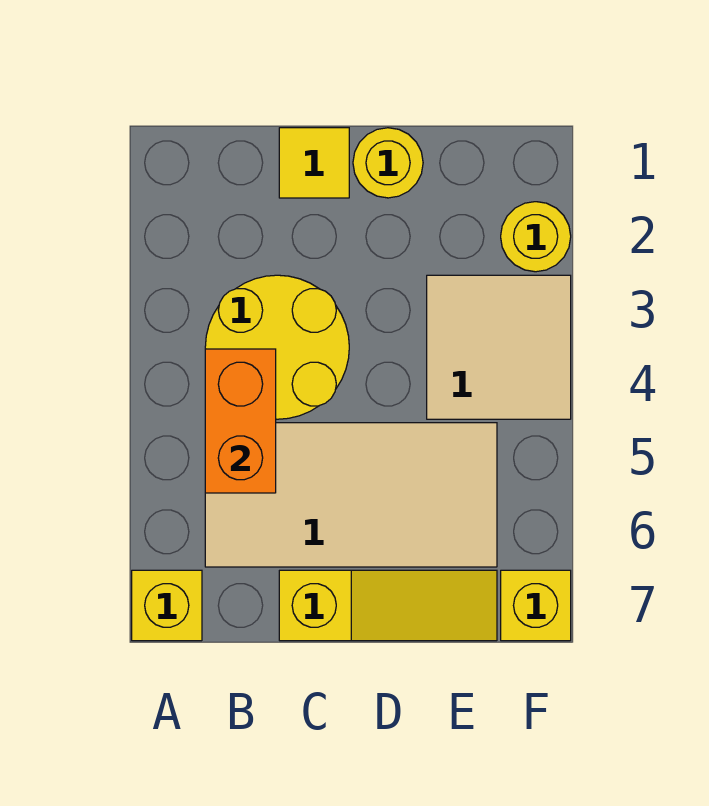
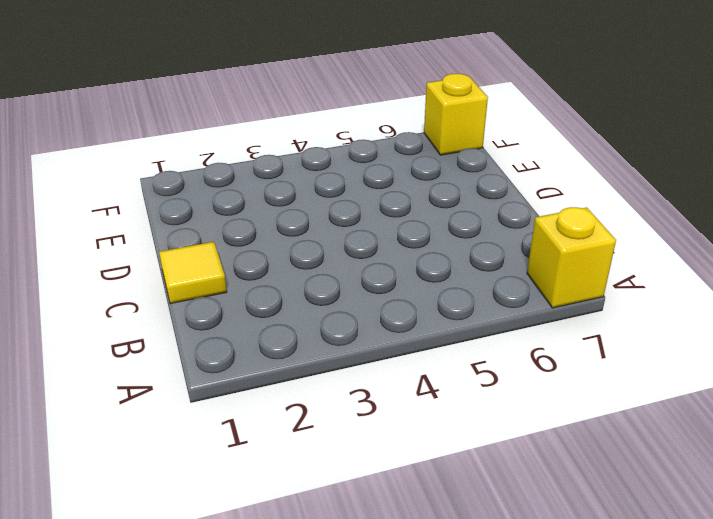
none -> yellow 2x2 round brick [205,275,349,419]
none -> tan 2x4 tile [205,423,497,567]

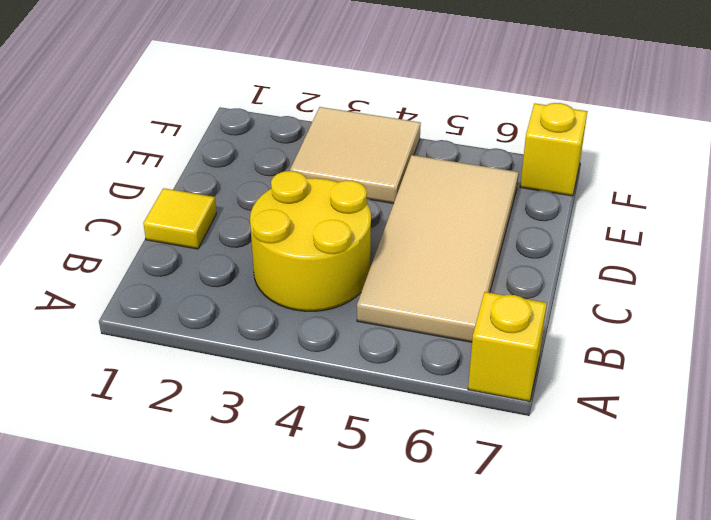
none -> yellow 1x3 slope [279,570,497,641]
none -> yellow 1x1 round brick [353,128,423,198]

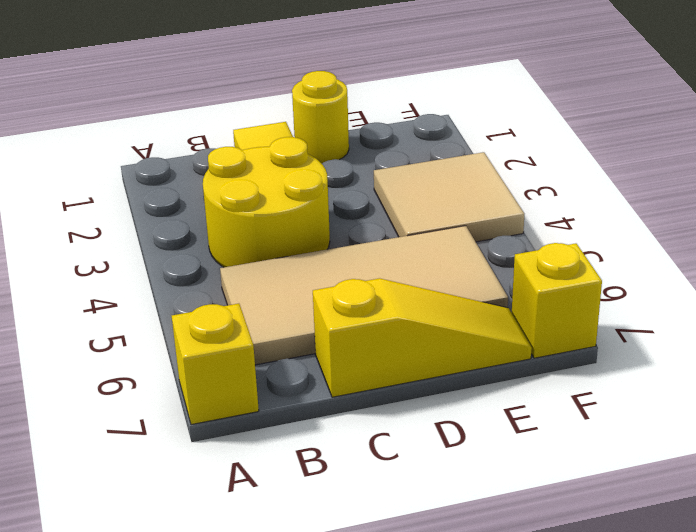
none -> yellow 1x1 round brick [501,202,571,272]
none -> orange 1x2 brick [205,349,276,493]

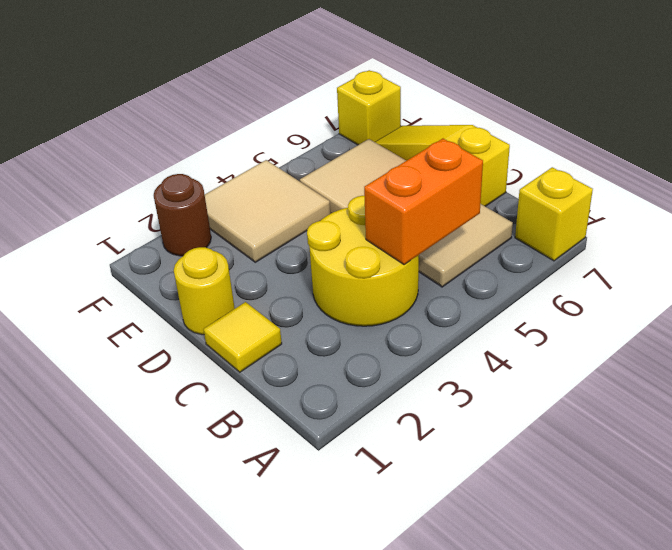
brown 1x1 round brick [154,174,211,256] -> yellow 1x1 round brick [501,202,571,272]

